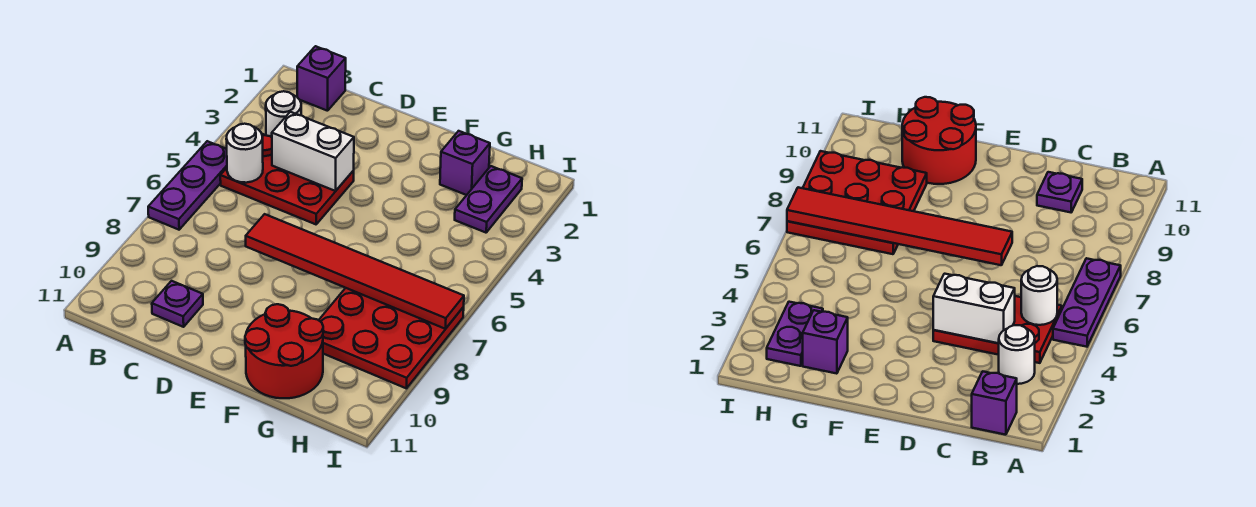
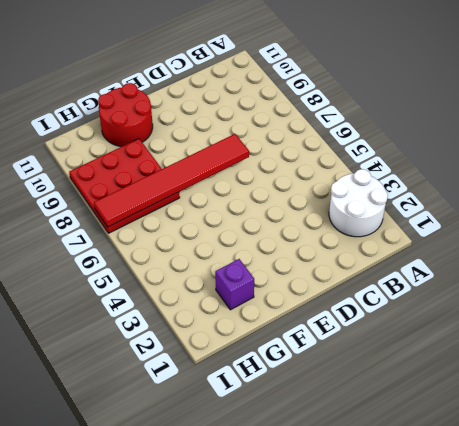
white 2x2 round brick [329,169,388,237] -> white 1x1 round brick [266,91,301,137]
none -> purple 1x3 plate [148,141,227,230]
none -> purple 1x1 brick [297,46,346,111]
none -> red 2x3 plate [220,134,354,224]

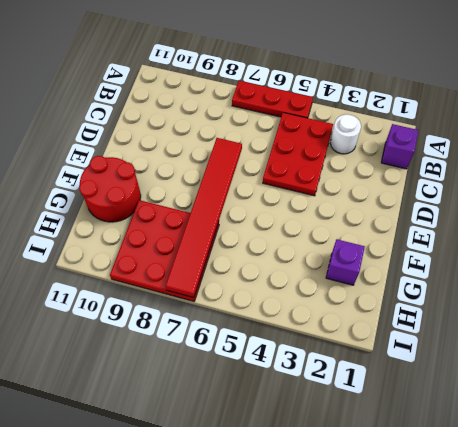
red 1x3 plate [232,81,313,118] -> purple 1x3 plate [148,141,227,230]
none -> purple 1x1 plate [152,281,203,327]
none -> purple 1x2 plate [455,166,522,233]
none -> white 1x1 round brick [226,124,263,183]

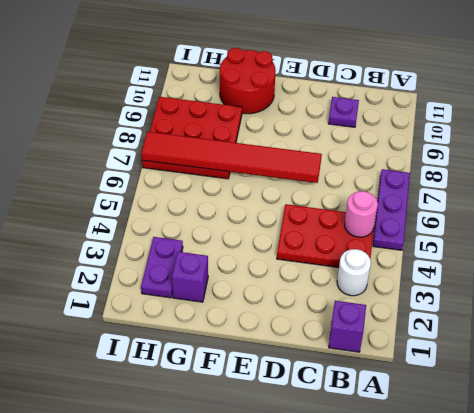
pink 1x1 round brick [345,191,378,237] -> white 1x1 round brick [226,124,263,183]
none -> white 1x2 brick [272,112,354,191]

